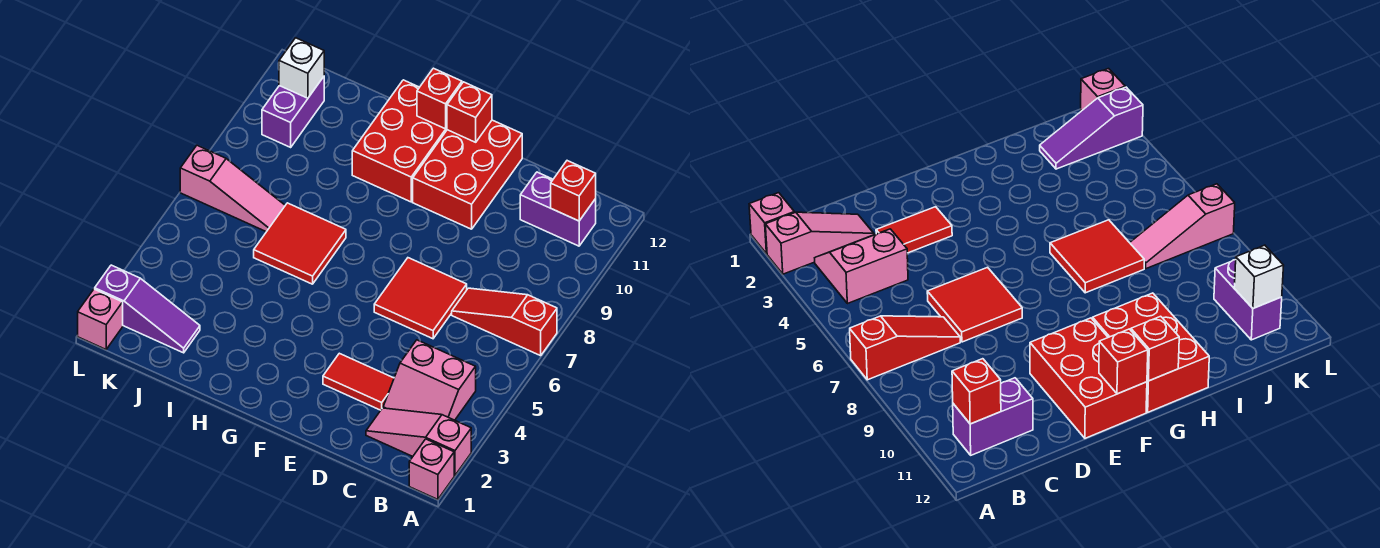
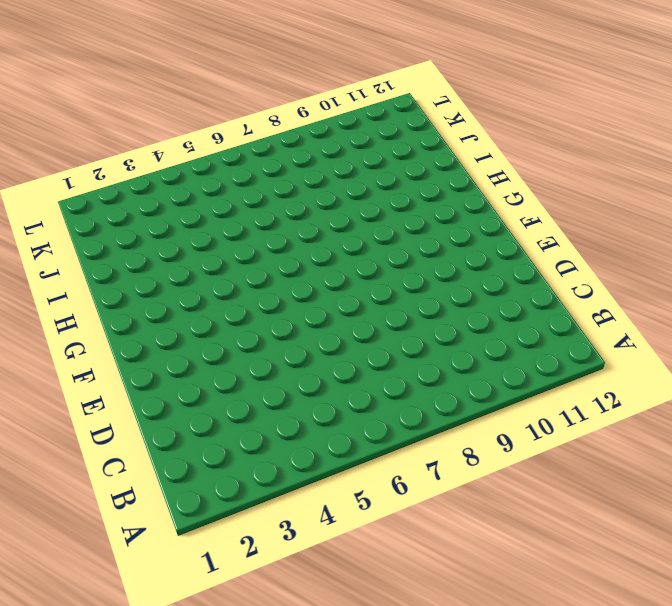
none -> pink 1x1 brick [409,439,454,499]
none -> pink 1x3 slope [366,408,471,475]
none -> red 1x3 slope [452,288,557,356]

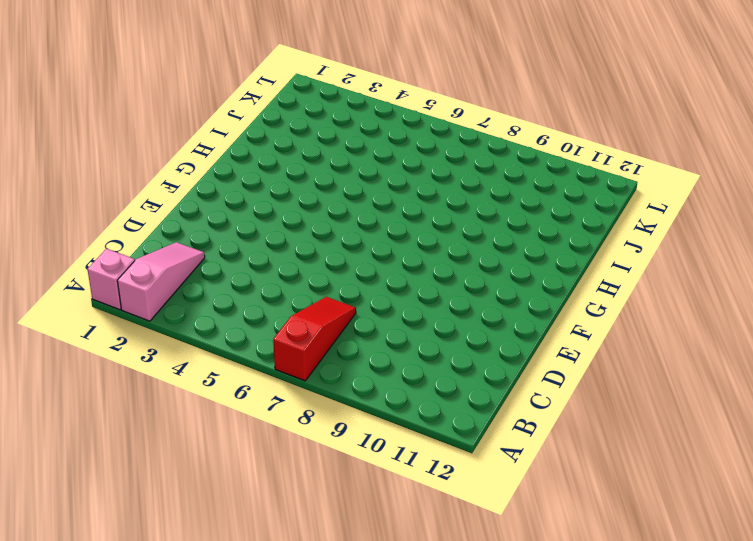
none -> pink 2x2 slope [383,340,476,420]
none -> purple 1x2 brick [520,172,596,246]
none -> red 1x2 tile [323,353,394,410]

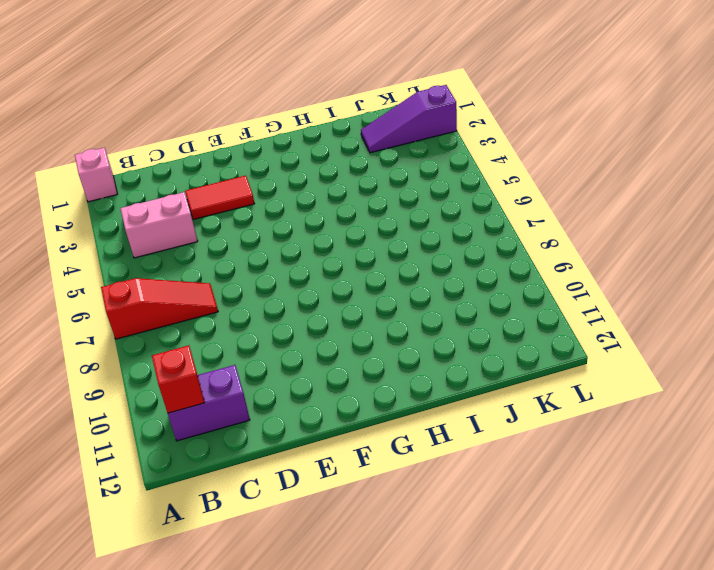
none -> pink 1x3 slope [366,408,471,475]
none -> red 2x2 tile [374,258,467,339]
none -> red 2x3 brick [413,120,522,229]

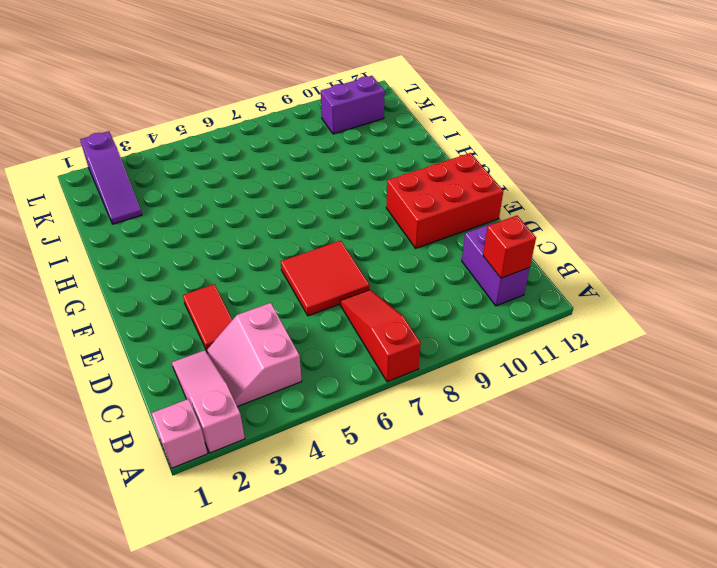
none -> red 2x3 brick [352,80,447,202]
none -> red 2x2 tile [254,203,346,284]
none -> pink 1x3 slope [180,145,285,232]

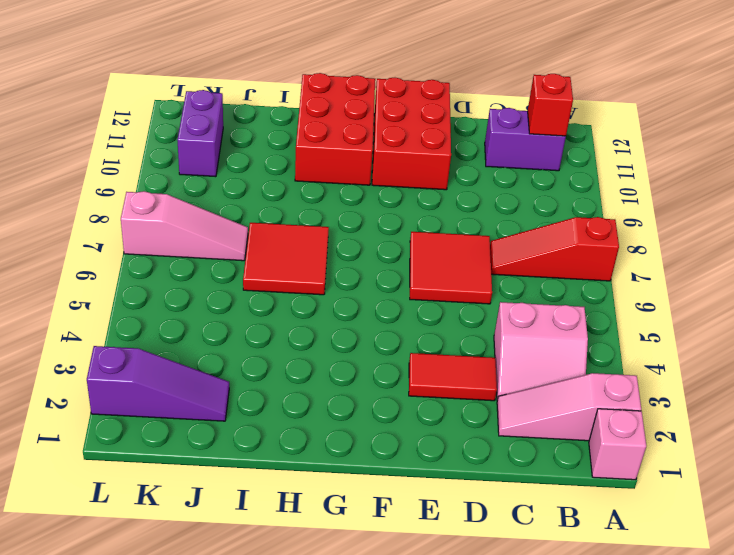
none -> pink 1x1 brick [78,289,123,349]
none -> red 1x1 brick [447,82,492,142]
none -> red 1x1 brick [417,68,462,129]

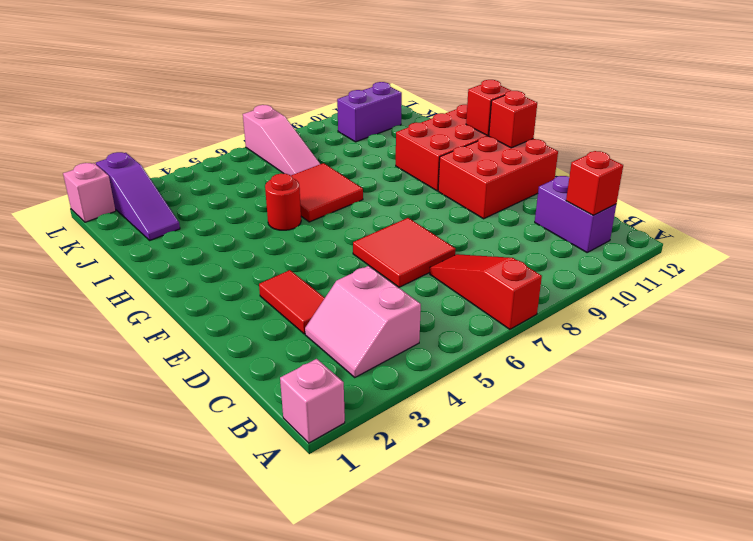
red 1x1 round brick [265,173,301,230] -> none
none -> pink 1x3 slope [366,408,471,475]
none -> white 1x1 brick [279,38,324,98]

